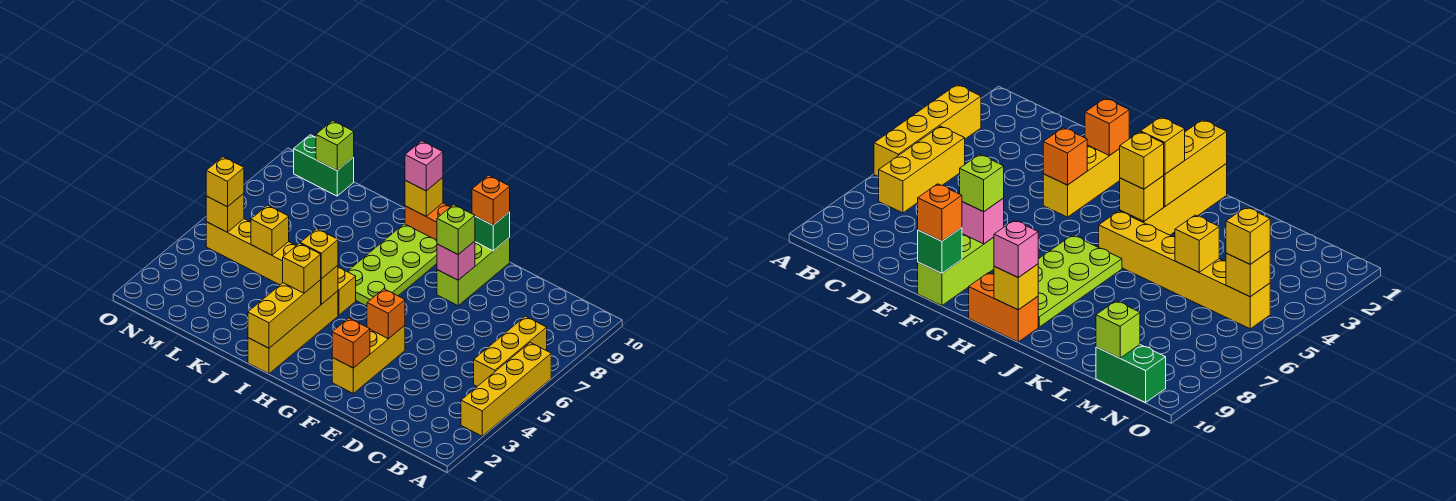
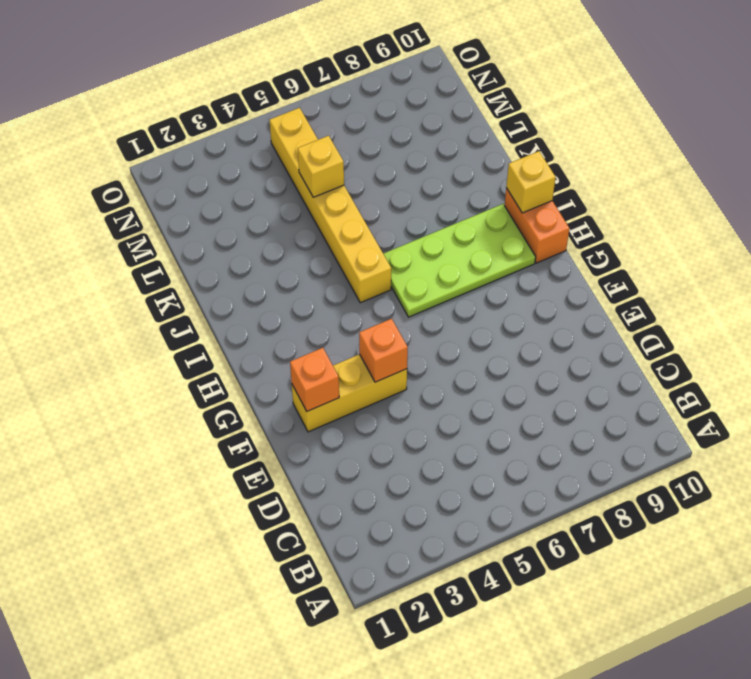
none -> yellow 1x4 brick [461,343,551,436]
none -> yellow 1x3 brick [474,316,547,386]
none -> lime 1x3 brick [437,238,510,306]

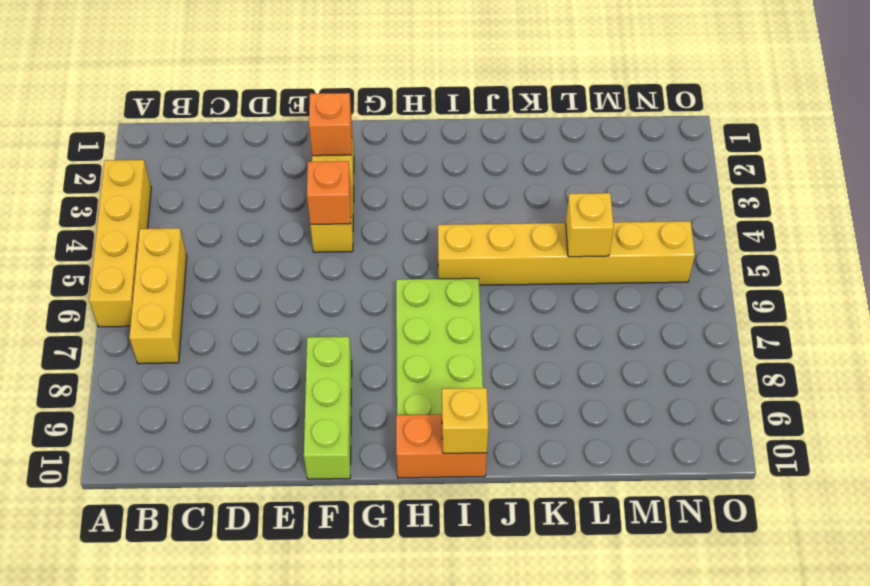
none -> yellow 1x4 brick [248,291,338,374]
none -> green 1x2 brick [294,135,354,196]
none -> pink 1x1 brick [437,241,475,280]

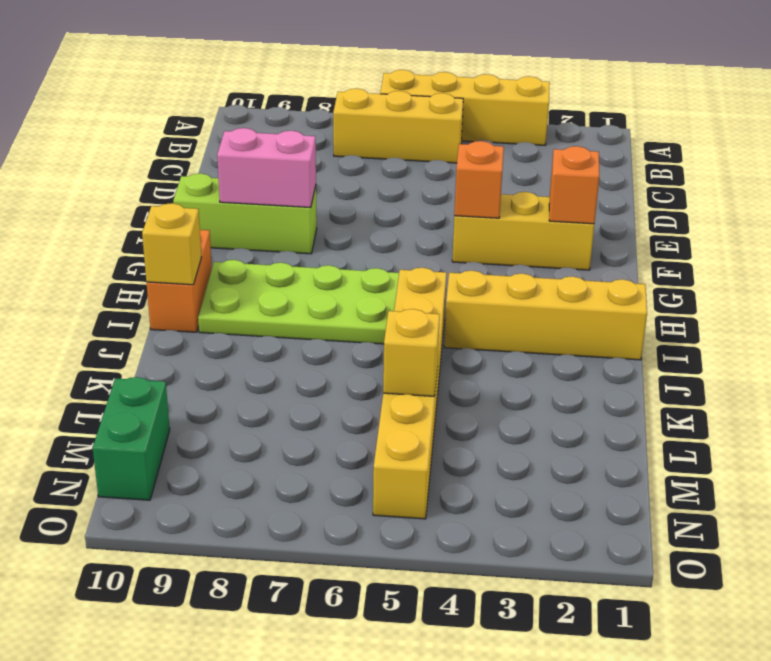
pink 1x2 brick [217,128,316,208] -> pink 1x1 brick [437,241,475,280]
none -> green 1x1 brick [475,212,510,251]
none -> yellow 1x3 brick [248,280,321,348]
none -> yellow 1x1 brick [321,265,338,304]

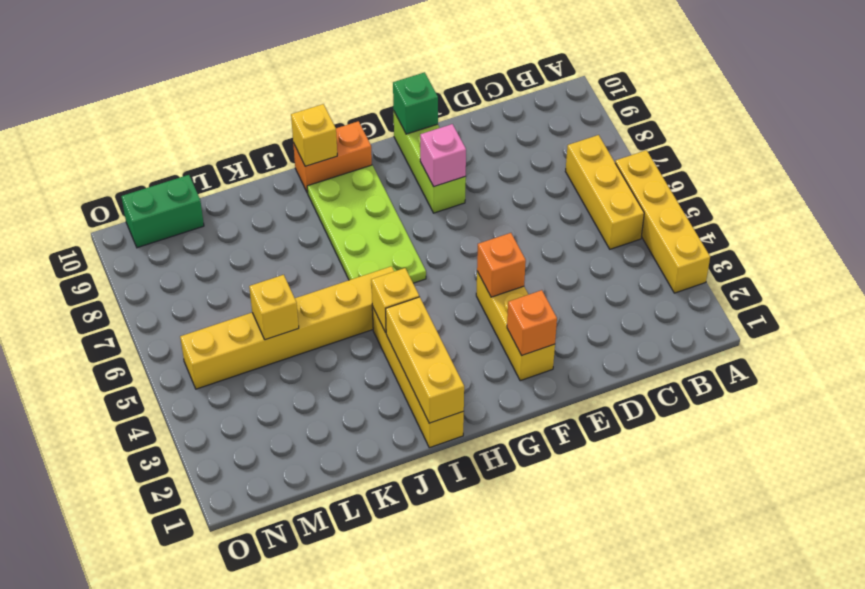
none -> lime 1x1 brick [316,121,354,171]
none -> yellow 1x1 brick [206,193,244,232]
none -> lime 1x1 brick [437,205,475,254]

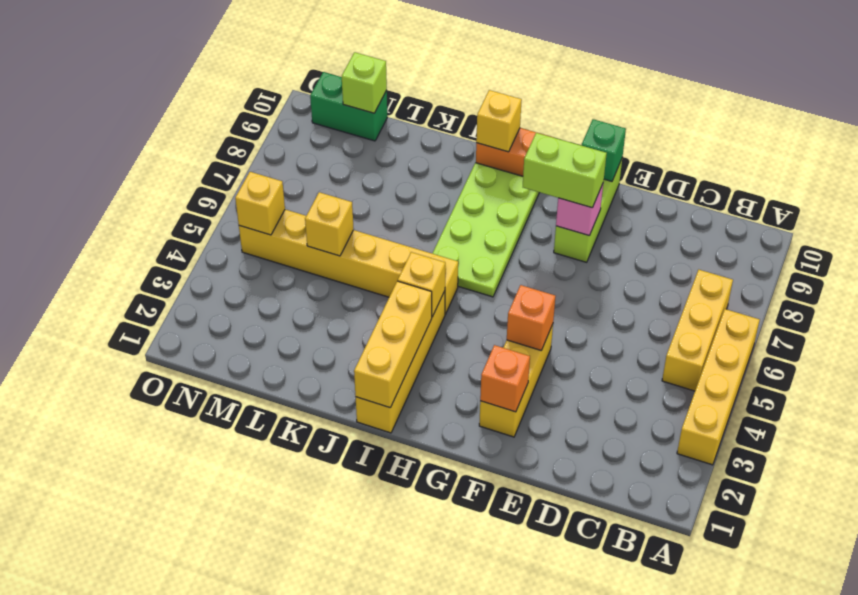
lime 1x2 brick [523,133,607,208] -> lime 1x1 brick [437,205,475,254]
none -> orange 1x1 brick [472,175,510,225]
none -> yellow 1x1 brick [283,243,321,293]
none -> yellow 1x1 brick [300,229,338,279]

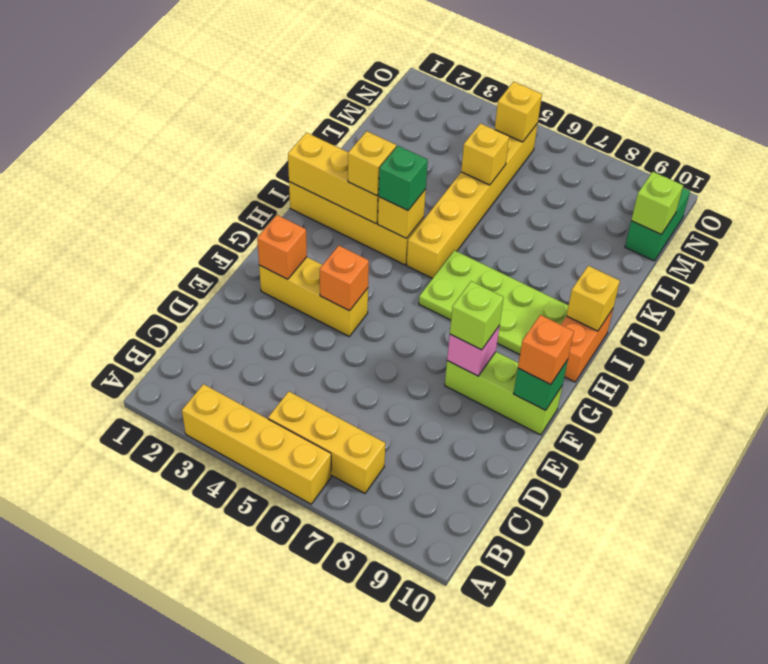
green 1x1 brick [379,146,428,210] -> yellow 1x1 brick [300,229,338,279]
none -> pink 1x1 brick [405,141,443,191]
none -> yellow 1x1 brick [206,157,244,207]

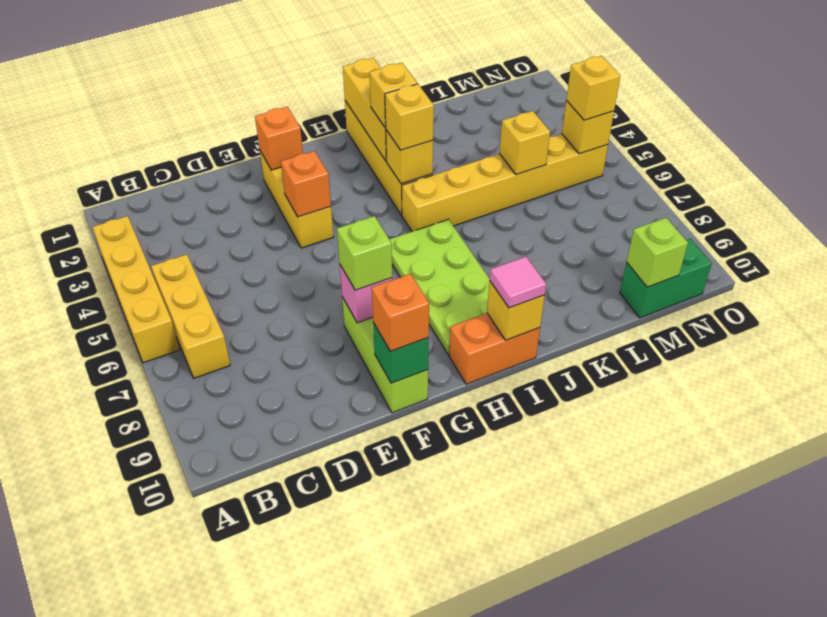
pink 1x1 tile [490,257,546,308] -> pink 1x1 brick [405,141,443,191]

